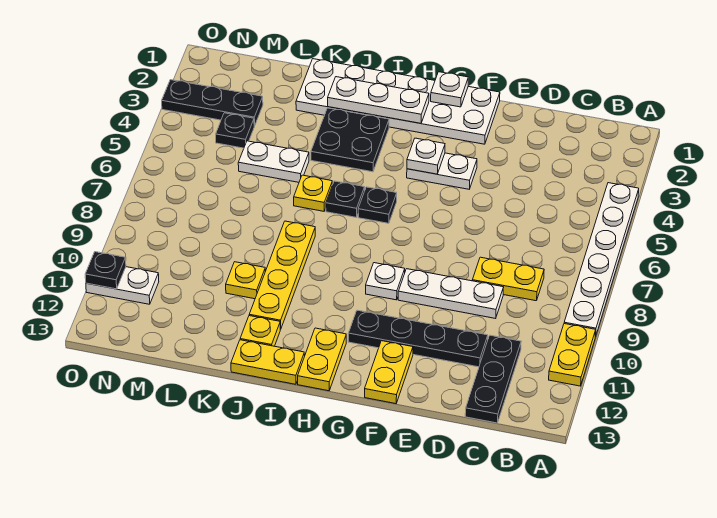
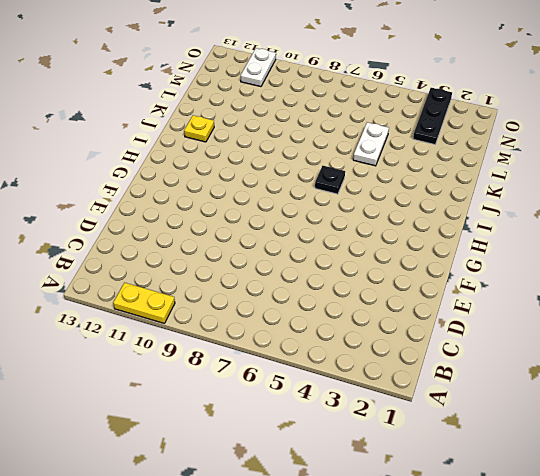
none -> white 1x6 plate [564,183,639,337]
none -> yellow 1x2 plate [472,257,544,301]
none -> black 1x3 plate [465,335,521,423]

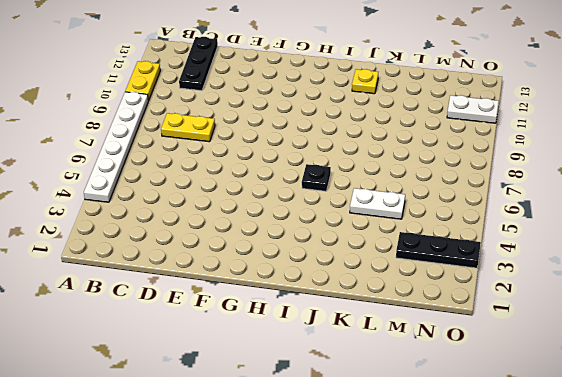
none -> white 1x3 plate [398,269,504,318]
none -> black 1x4 plate [348,310,488,367]
none -> white 2x6 plate [296,59,500,144]

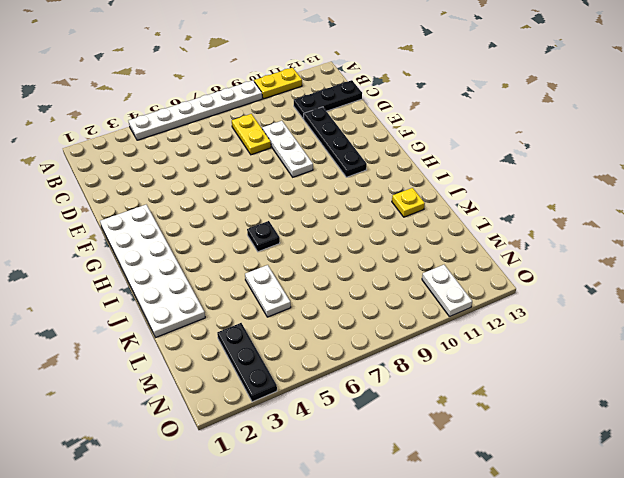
none -> white 1x2 plate [407,153,477,189]
none -> yellow 1x2 plate [365,341,413,404]
none -> white 1x1 plate [366,263,405,300]

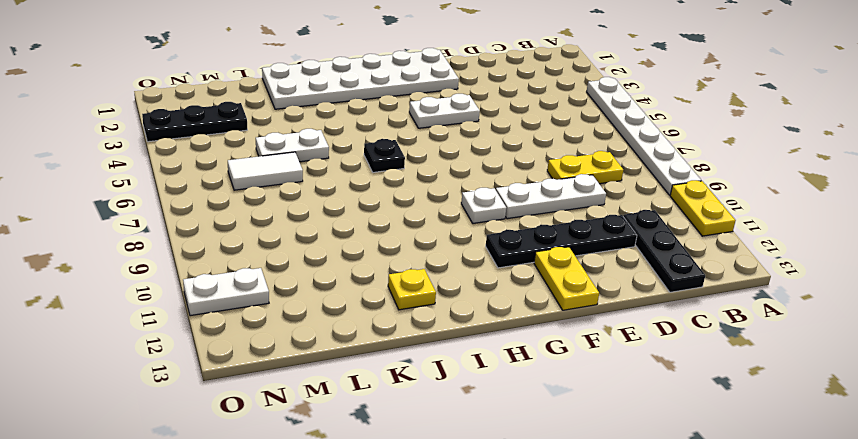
white 1x2 tile [228,152,303,190] -> none
none -> black 1x1 plate [358,187,397,223]
none -> yellow 1x2 plate [298,328,346,391]
none -> black 2x2 plate [311,108,389,172]

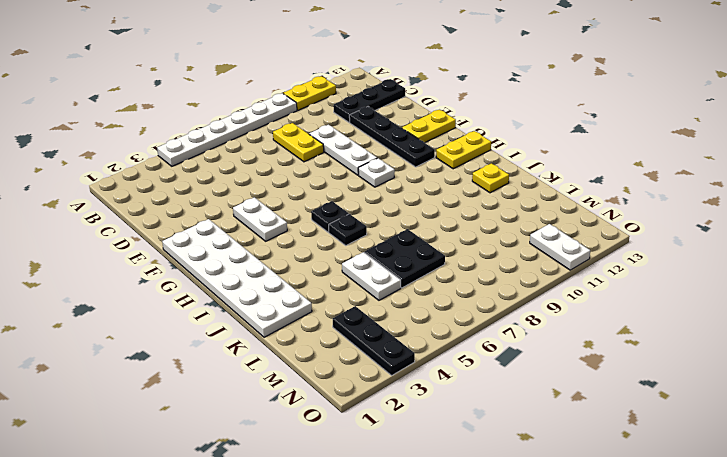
black 2x2 plate [365,229,445,288] -> black 2x2 plate moved to [311,108,389,172]
none -> yellow 1x2 plate [231,340,305,384]
none -> yellow 1x1 plate [294,175,332,211]
none -> yellow 1x4 plate [249,221,315,329]

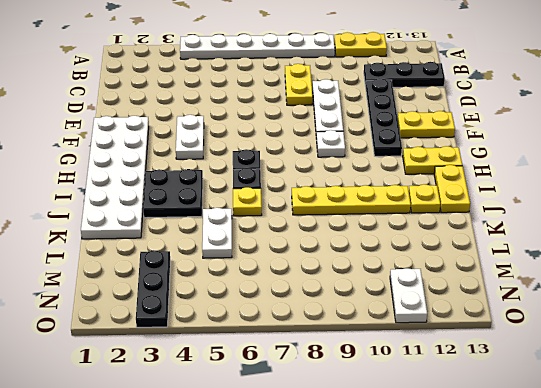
none -> yellow 1x1 plate [226,262,265,299]
none -> black 1x1 plate [216,113,254,148]
none -> white 1x1 plate [431,72,468,107]

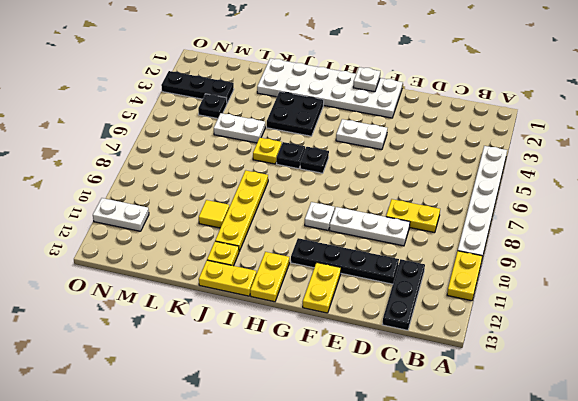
yellow 1x1 tile [199,200,229,228] -> yellow 1x1 plate [226,262,265,299]
none -> white 1x1 plate [407,138,445,174]
none -> white 1x3 plate [328,77,429,123]
none -> black 1x1 plate [85,252,126,289]

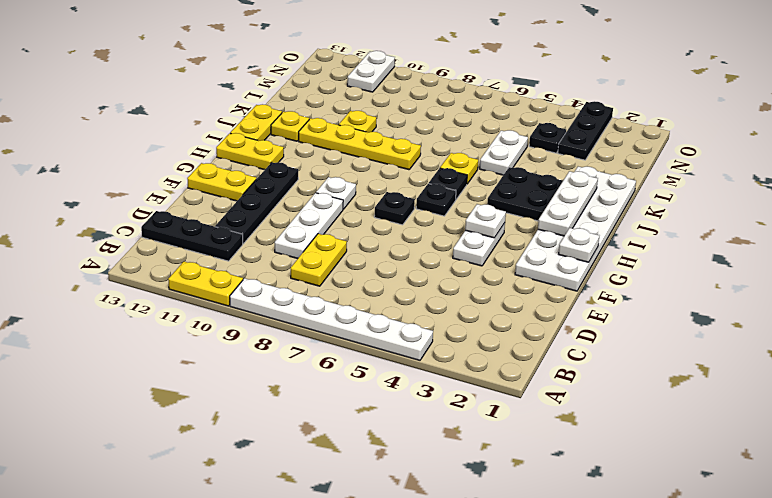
black 1x1 plate [374,192,415,225] -> black 1x1 plate moved to [85,252,126,289]

